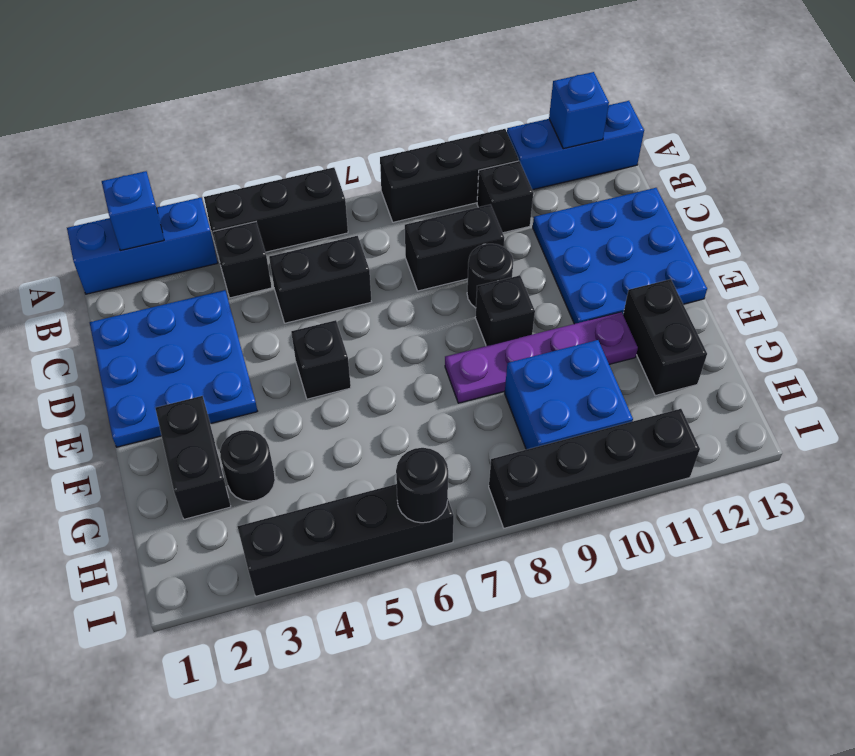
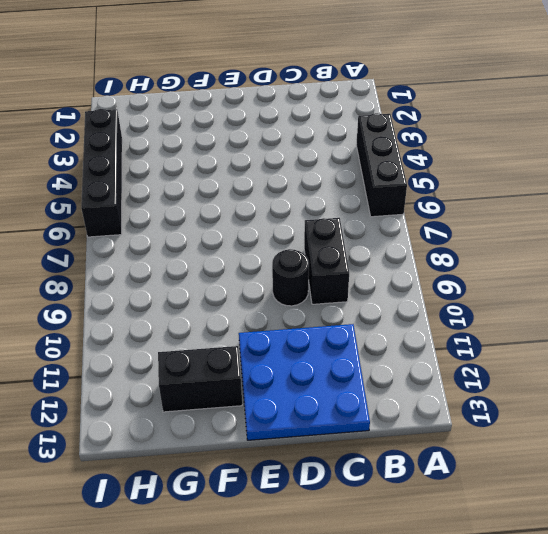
none -> blue 1x3 brick [67,198,218,294]
none -> black 1x3 brick [380,129,519,222]
none -> blue 1x3 brick [507,101,644,190]

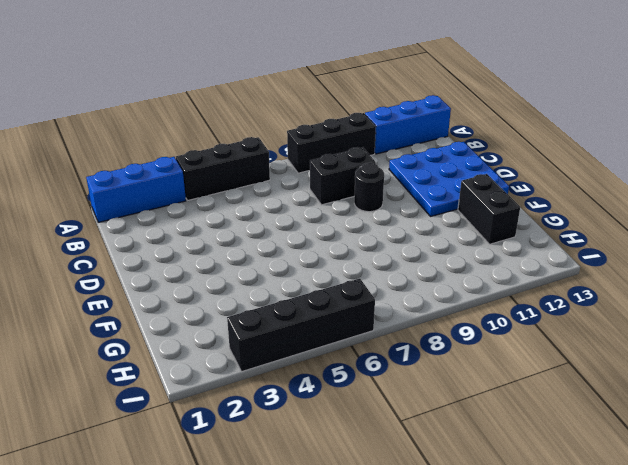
none -> black 1x1 brick [213,222,272,298]
none -> black 1x1 brick [477,161,533,233]
none -> blue 3x3 plate [90,290,257,447]

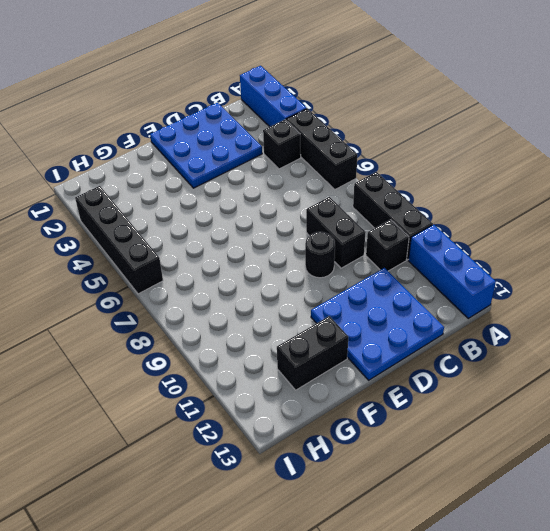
none -> black 1x2 brick [269,236,371,323]
none -> black 1x1 brick [291,320,351,399]
none -> black 1x1 brick [475,275,535,346]

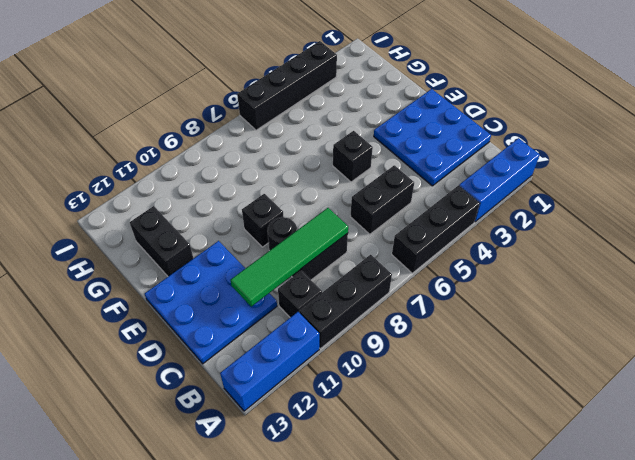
green 1x4 tile [230,208,348,307] -> none
none -> black 1x1 brick [213,222,272,298]
none -> black 1x2 brick [155,396,231,519]
none -> purple 1x4 plate [445,312,638,403]

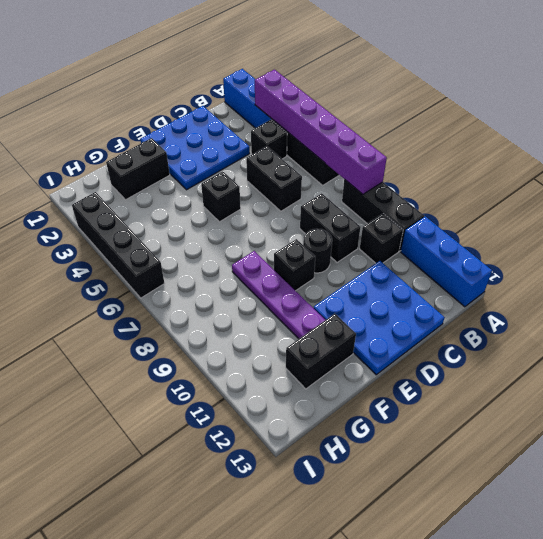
purple 1x6 brick [255,70,387,194] -> none
none -> black 1x1 round brick [220,430,275,501]
none -> blue 2x2 brick [505,340,633,450]
none -> black 1x4 brick [489,409,700,528]

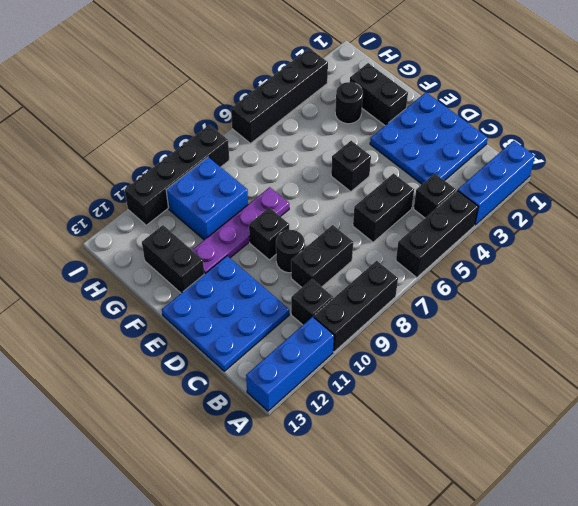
none -> blue 1x1 brick [102,171,164,250]
none -> blue 1x1 brick [549,72,609,149]
none -> black 1x1 round brick [396,448,448,523]

